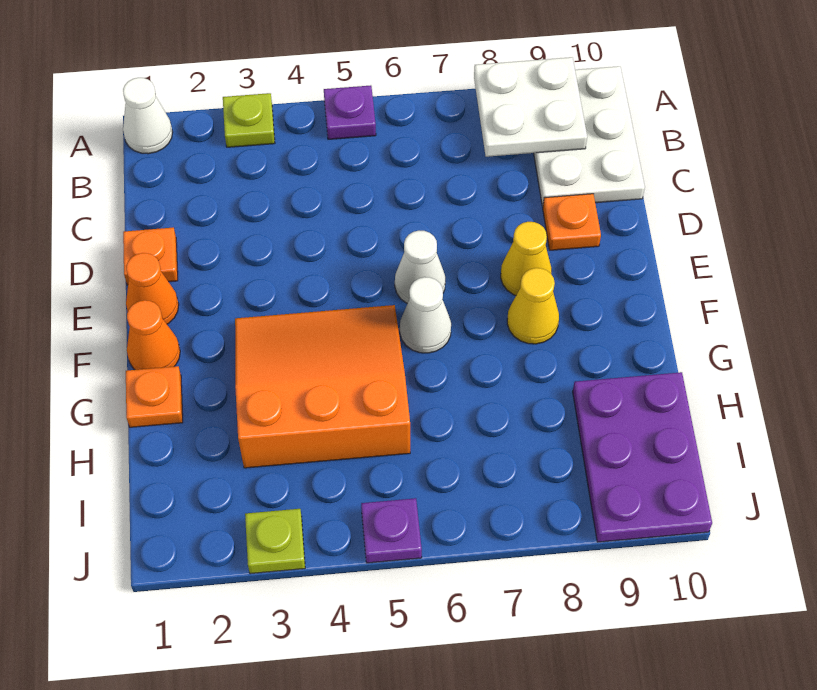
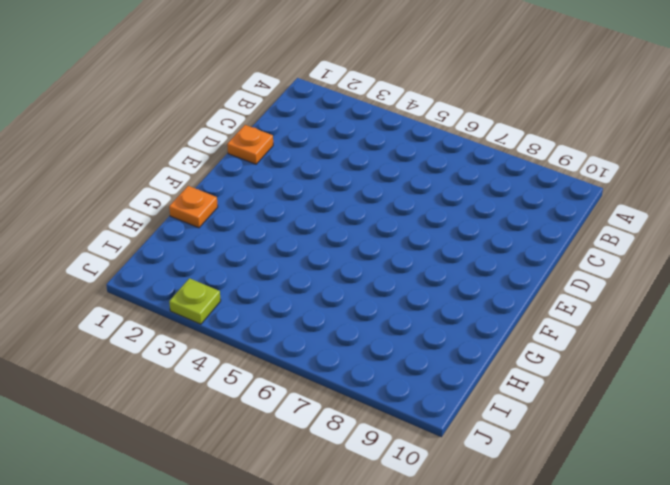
none -> white 1x1 cone [123,78,173,154]
none -> lime 1x1 plate [223,93,275,147]
none -> purple 1x1 plate [324,85,376,139]

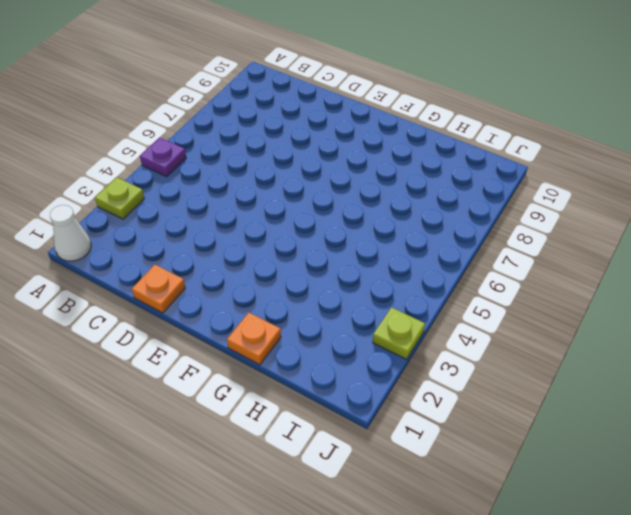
none -> white 2x3 plate [534,66,645,207]
none -> orange 1x1 plate [543,194,601,250]
none -> orange 1x1 cone [126,253,179,324]

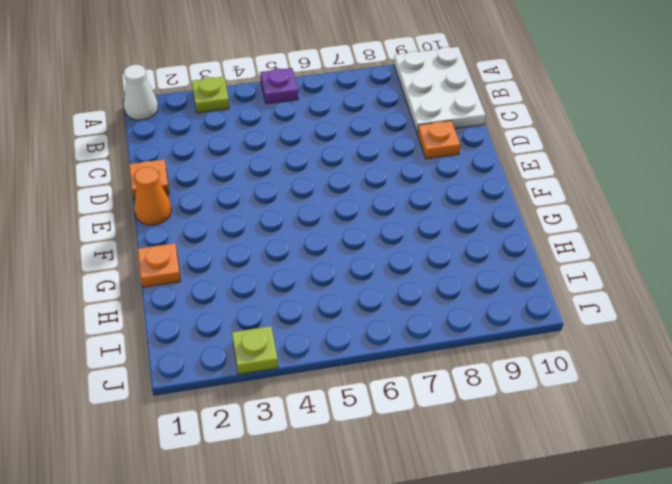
none -> white 1x1 cone [395,231,445,304]
none -> yellow 1x1 cone [501,222,552,295]
none -> orange 1x1 cone [127,300,180,370]

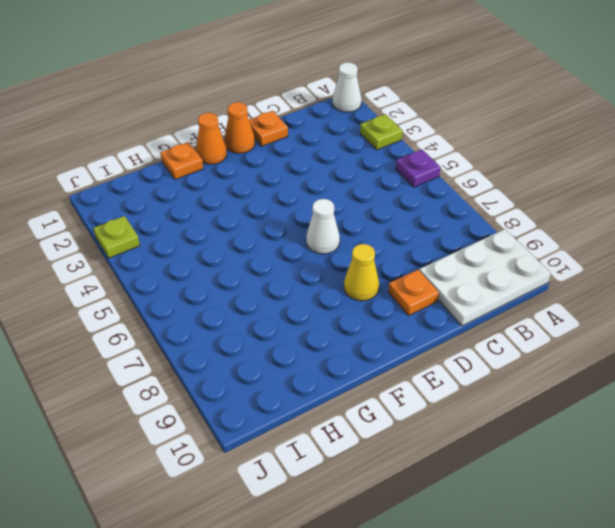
none -> orange 3x3 slope [235,305,410,468]
none -> white 1x1 cone [400,277,451,353]
none -> yellow 1x1 cone [507,268,559,344]

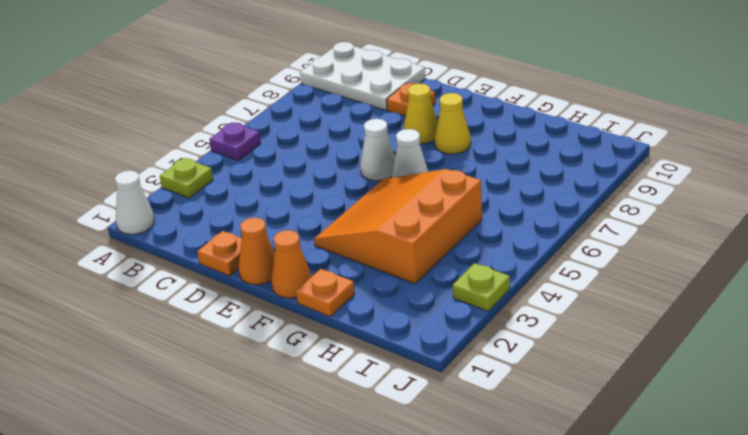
none -> purple 2x3 plate [573,372,712,542]
none -> purple 1x1 plate [361,498,422,563]
none -> white 2x2 plate [474,57,587,157]

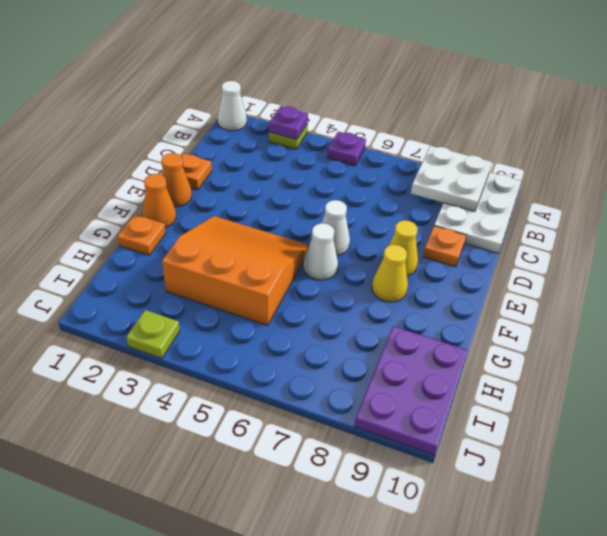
purple 1x1 plate [269,106,308,140] -> purple 1x1 plate moved to [361,498,422,563]

